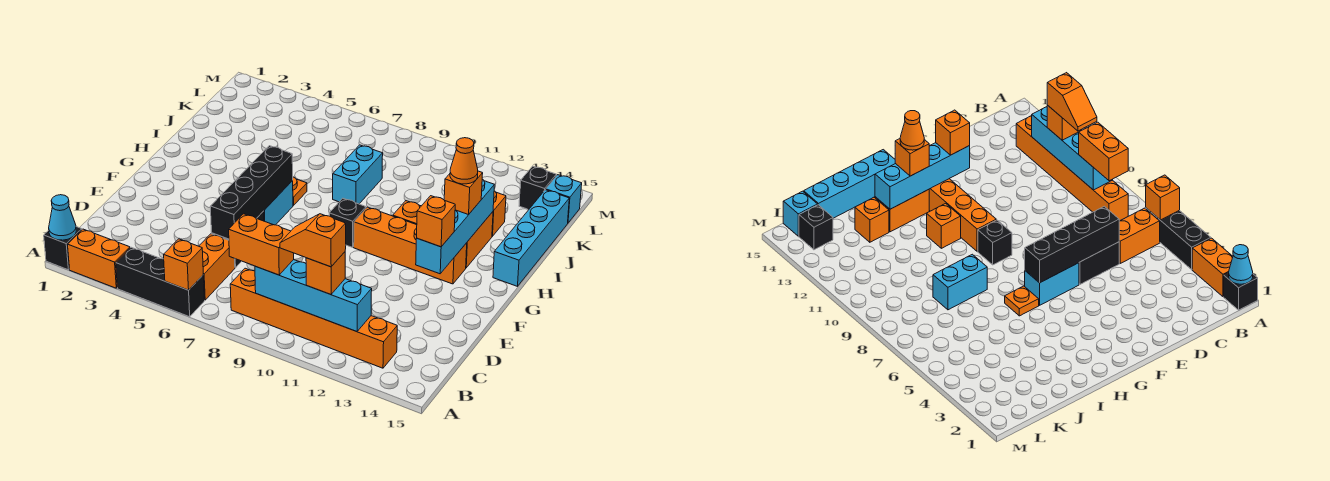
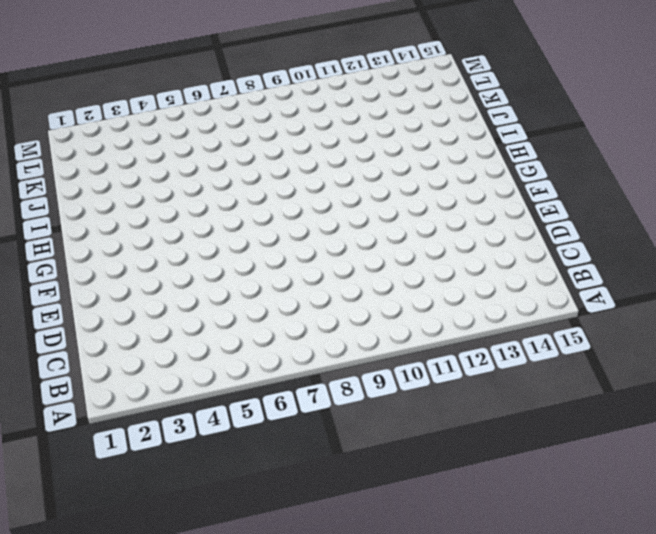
none -> black 1x1 brick [44,227,82,270]
none -> orange 1x2 brick [68,229,130,288]
none -> black 1x3 brick [116,247,205,317]

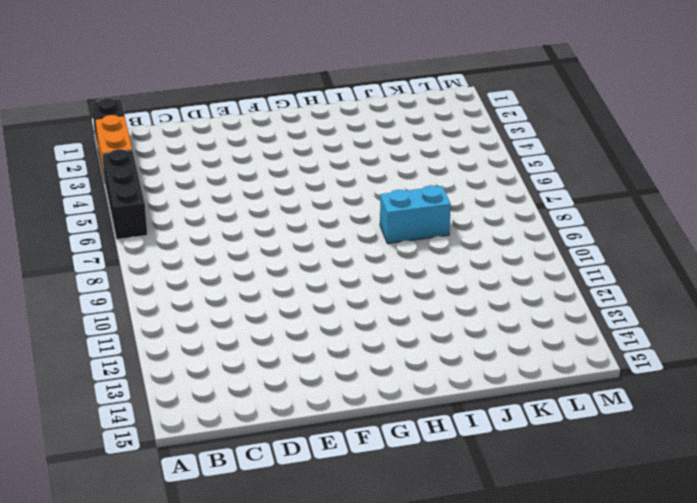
none -> orange 1x2 brick [199,234,235,300]
none -> orange 1x6 brick [230,268,397,368]
none -> black 1x2 brick [1079,242,1119,284]

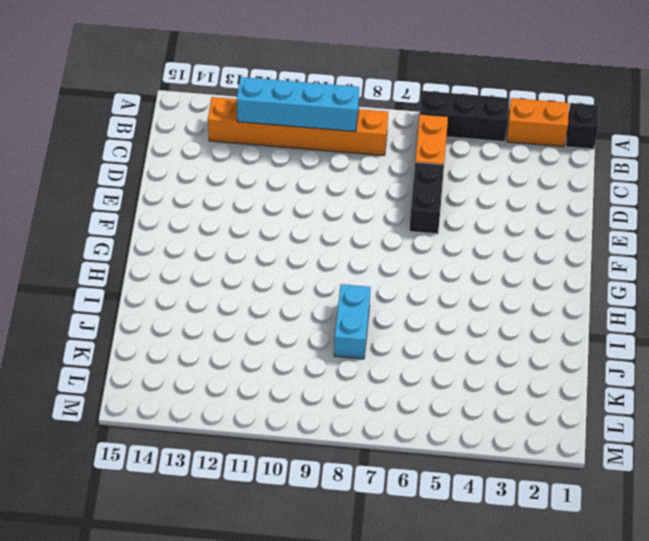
none -> cyan 1x2 brick [264,181,293,225]
none -> black 1x1 brick [329,198,366,247]
none -> orange 1x4 brick [354,207,467,284]

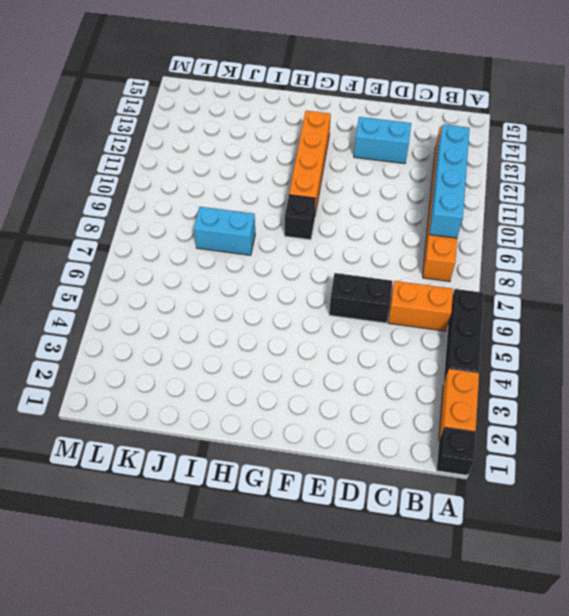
cyan 1x2 brick [354,117,411,164] -> cyan 1x2 brick moved to [264,181,293,225]
none -> orange 1x1 plate [292,177,307,205]
none -> orange 1x1 brick [393,201,421,225]
none -> orange 1x2 brick [466,212,493,268]

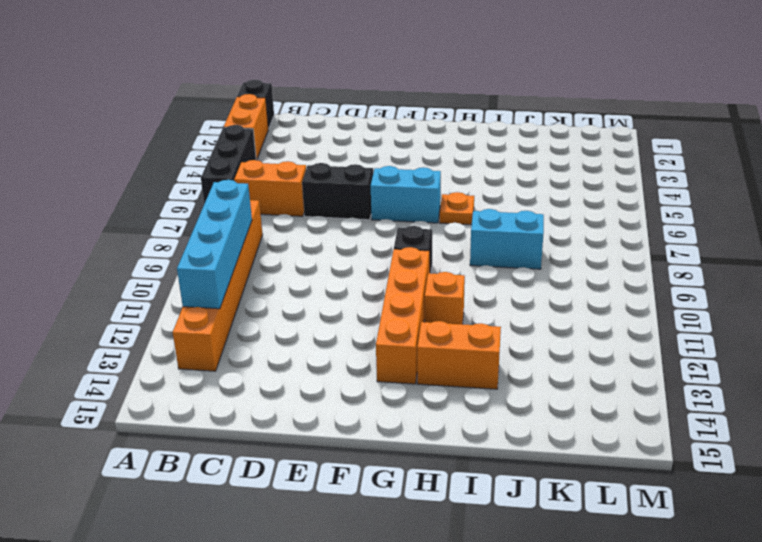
none -> cyan 1x4 brick [493,190,569,286]
none -> orange 1x1 brick [492,191,506,236]
none -> black 1x1 brick [519,166,556,209]

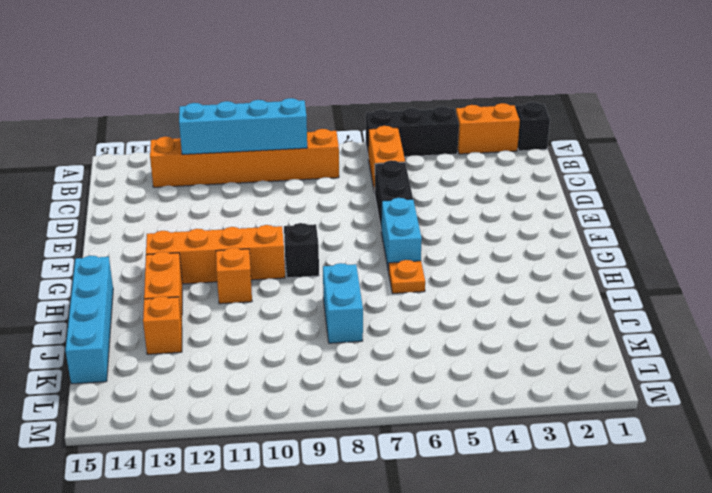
none -> black 1x1 brick [519,166,556,209]
none -> cyan 1x1 brick [546,175,582,223]
none -> cyan 1x1 cone [49,195,76,240]

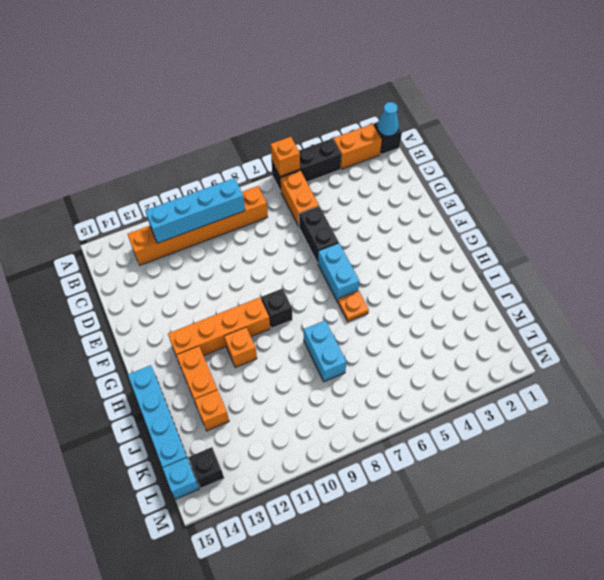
none -> black 1x4 brick [210,146,293,239]
none -> cyan 1x4 brick [416,179,494,274]
none -> orange 1x2 brick [229,214,294,275]

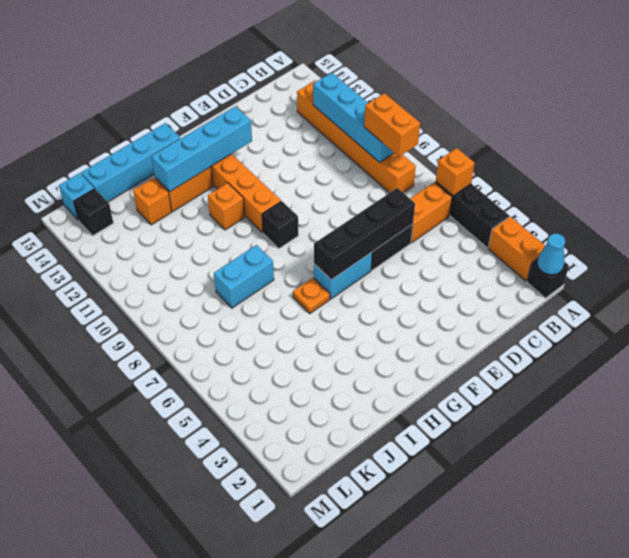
none -> orange 1x1 brick [306,252,345,294]
none -> orange 1x1 brick [417,196,455,247]
none -> orange 1x1 brick [444,171,483,215]

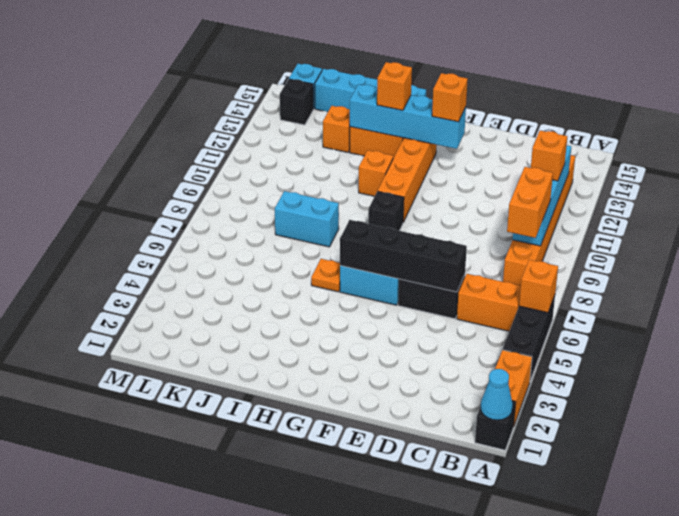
none -> orange 1x2 slope [280,214,346,267]
none -> orange 1x1 cone [450,138,478,184]

